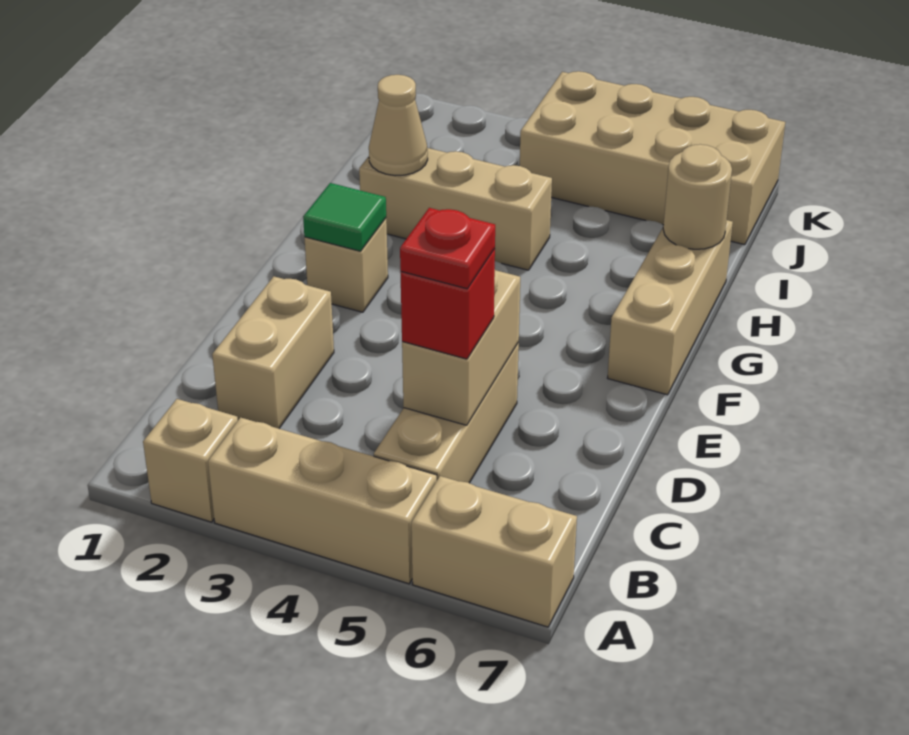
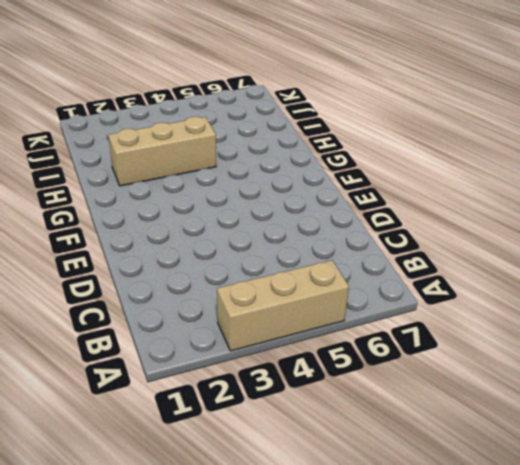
none -> tan 1x1 brick [143,399,238,522]
none -> tan 1x2 brick [411,476,577,627]
none -> tan 1x3 brick [374,343,519,483]

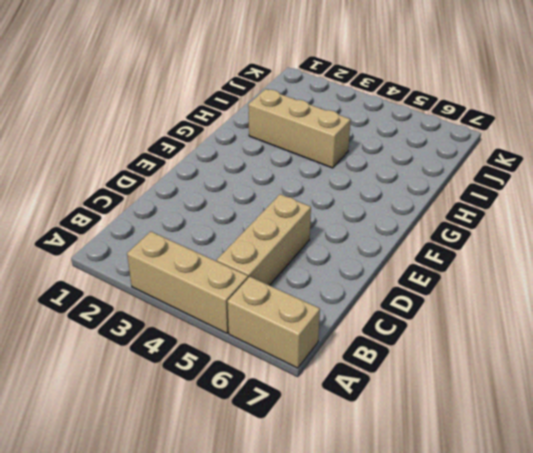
none -> tan 1x1 brick [143,399,238,522]
none -> tan 1x2 brick [212,276,334,428]
none -> tan 1x1 brick [304,218,388,312]

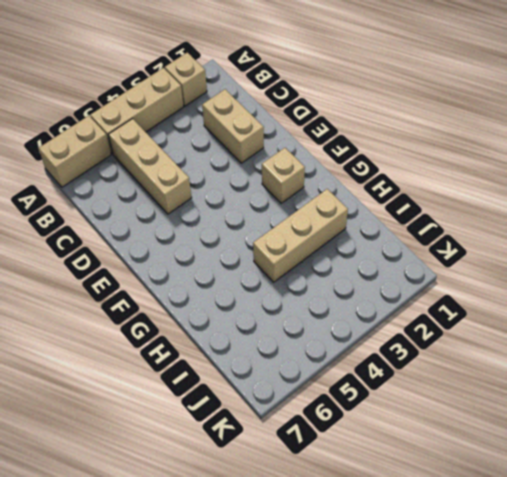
none -> tan 1x3 brick [608,220,733,395]
none -> tan 2x4 brick [520,71,785,245]
none -> tan 1x2 brick [402,270,520,425]

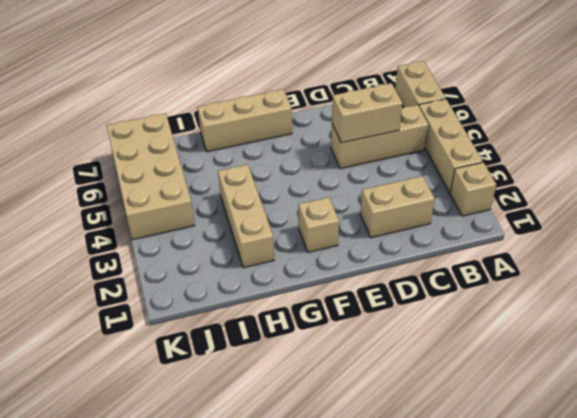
none -> green 1x1 tile [303,183,386,251]
none -> tan 1x1 cone [369,75,428,176]
none -> tan 1x1 round brick [663,144,732,249]

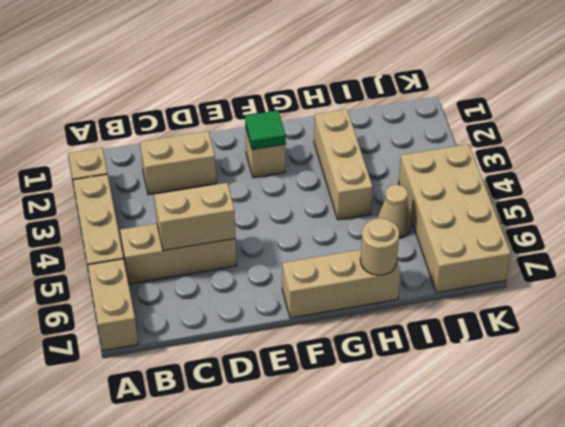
tan 1x1 cone [377,185,411,238] -> tan 1x1 cone moved to [369,75,428,176]
none -> red 1x1 brick [400,249,495,359]
none -> red 1x1 plate [400,208,495,289]

